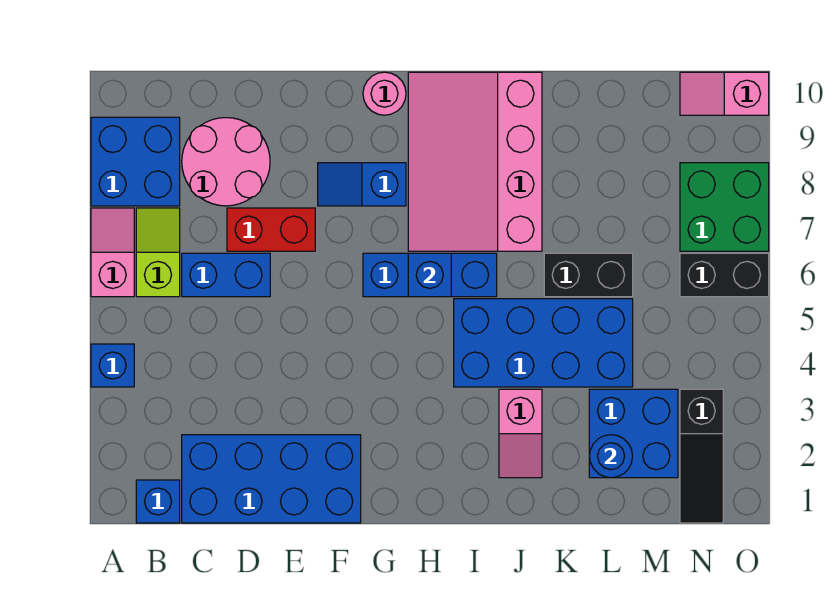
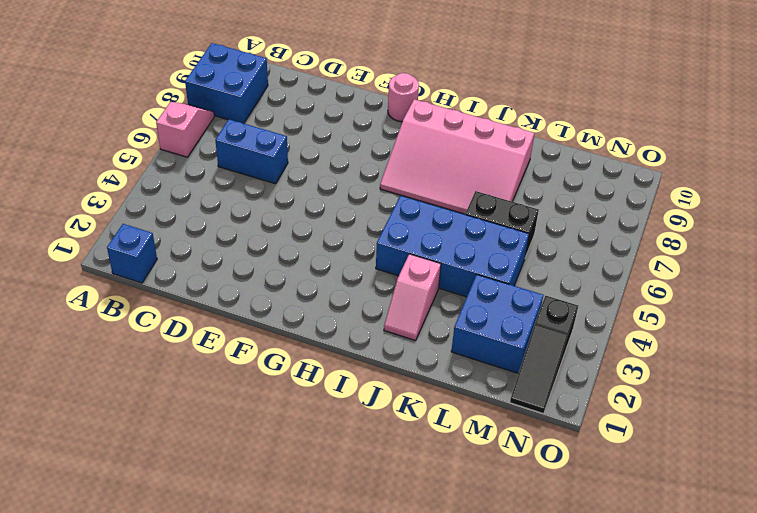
pink 3x4 slope [380,99,535,214] -> pink 3x4 slope turned to [408,72,542,251]
none -> blue 1x1 brick [91,344,134,387]
none -> lime 1x2 slope [136,208,180,297]
none -> blue 2x4 brick [182,435,361,523]

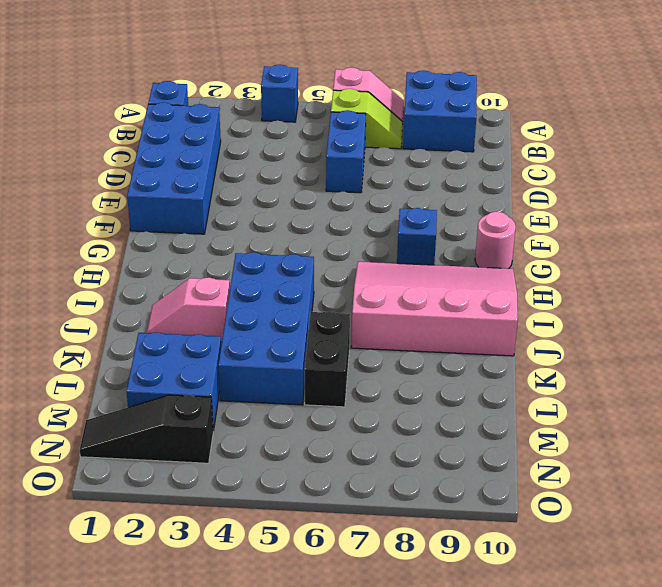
none -> pink 2x2 round brick [182,118,270,206]
none -> red 1x2 brick [227,208,315,251]
none -> blue 1x3 brick [363,253,497,297]

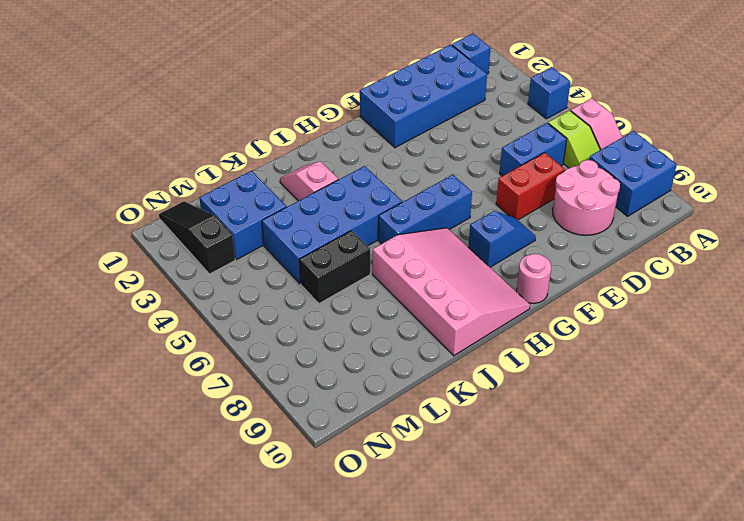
none -> black 1x2 brick [680,253,769,297]
none -> green 2x2 brick [680,163,769,251]
none -> pink 1x2 slope [680,72,769,115]

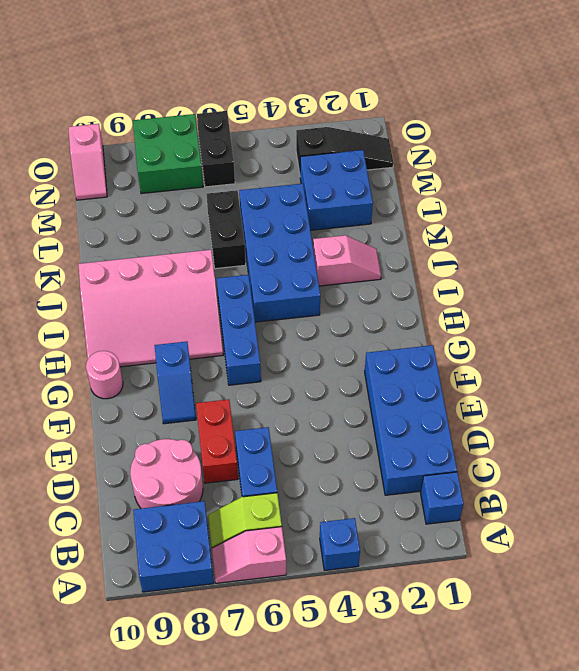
none -> blue 1x1 brick [408,253,451,297]
none -> blue 1x1 round brick [589,435,633,478]

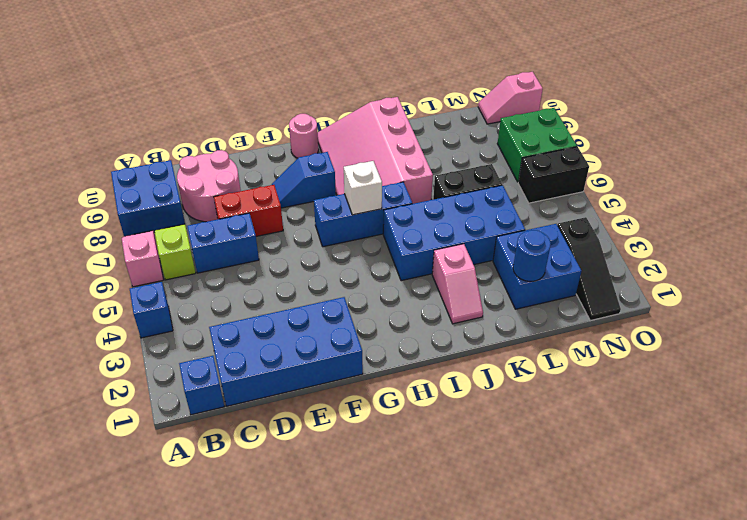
white 1x1 brick [344,161,382,215] -> blue 1x1 brick [408,253,451,297]

